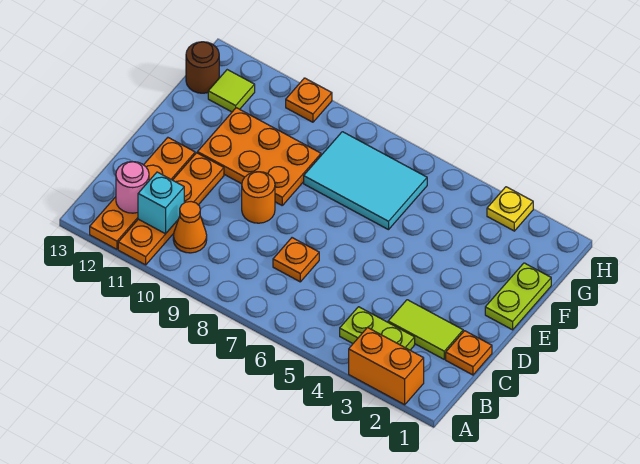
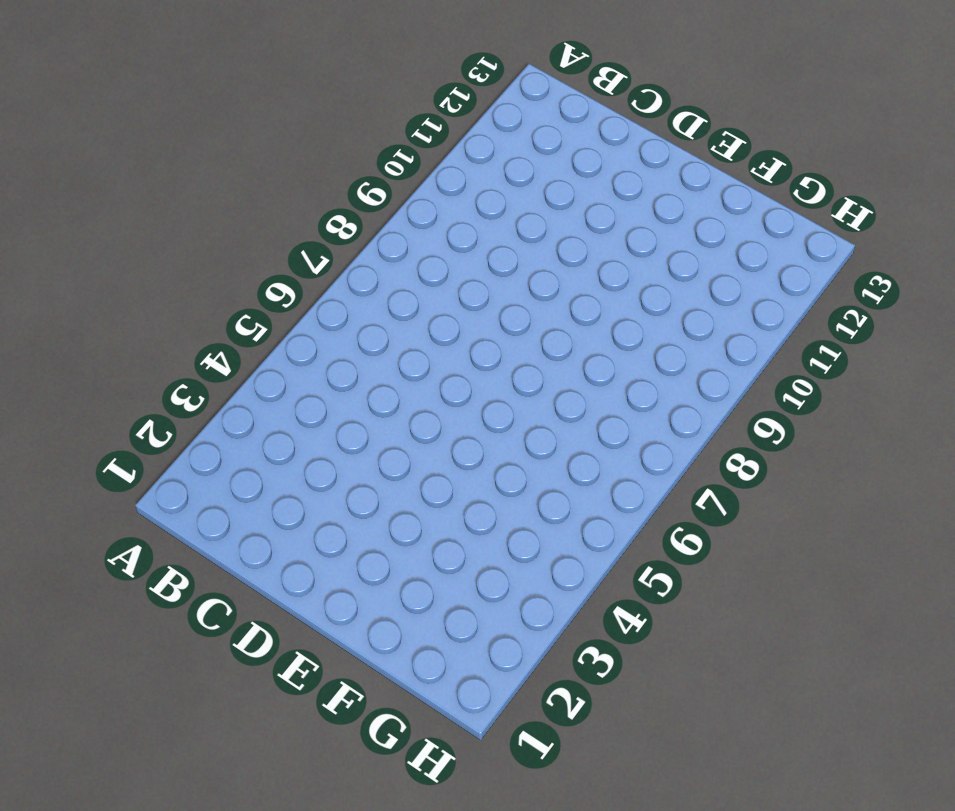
none -> orange 1x2 brick [349,327,424,405]
none -> orange 1x4 plate [118,153,224,265]
none -> orange 1x4 plate [90,138,195,249]

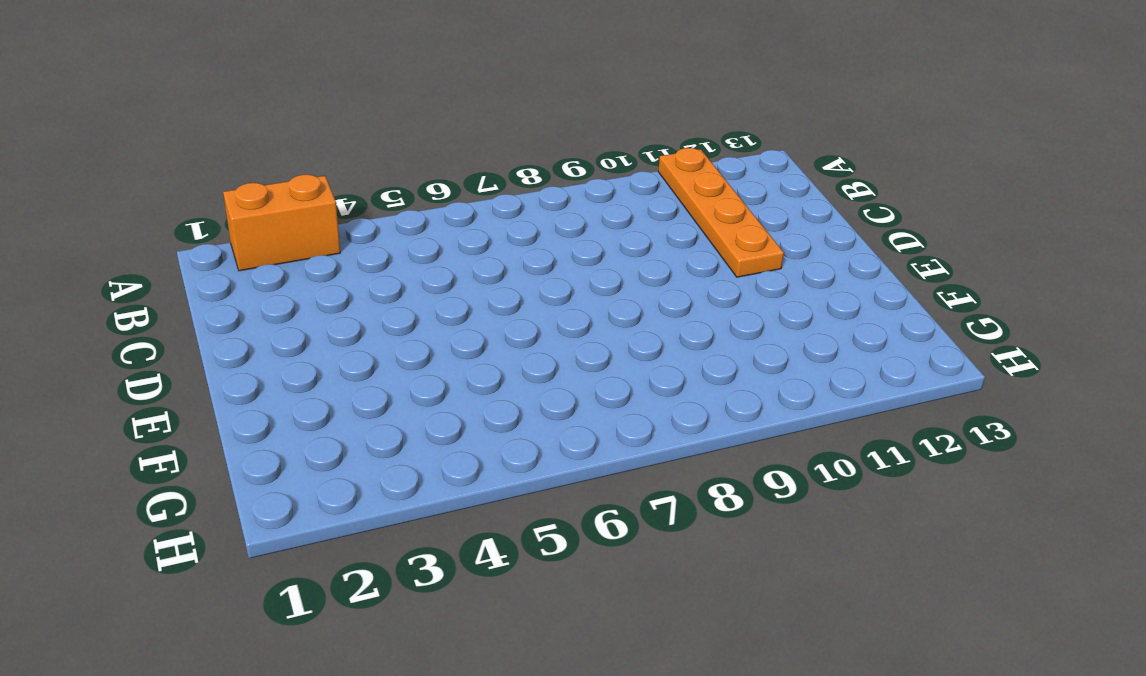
none -> orange 1x4 plate [90,138,195,249]
none -> lime 1x2 plate [340,307,415,350]
none -> orange 1x1 cone [173,202,207,253]

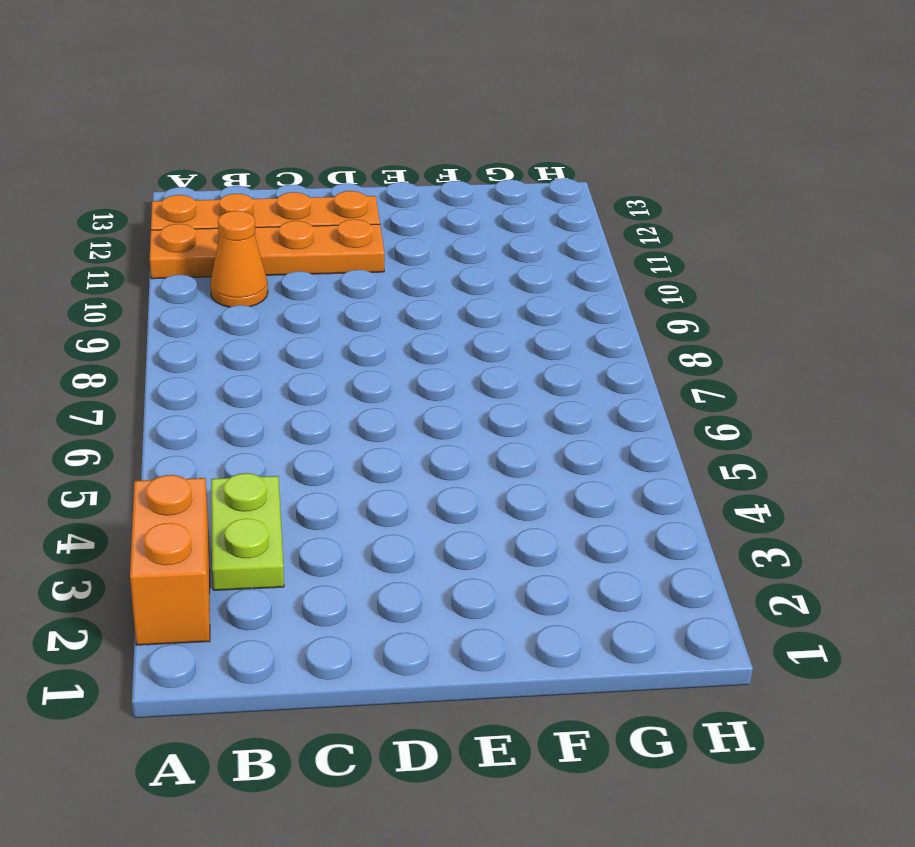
none -> orange 1x1 plate [446,331,492,375]
none -> lime 1x2 tile [388,300,463,359]
none -> orange 1x1 plate [273,238,319,282]

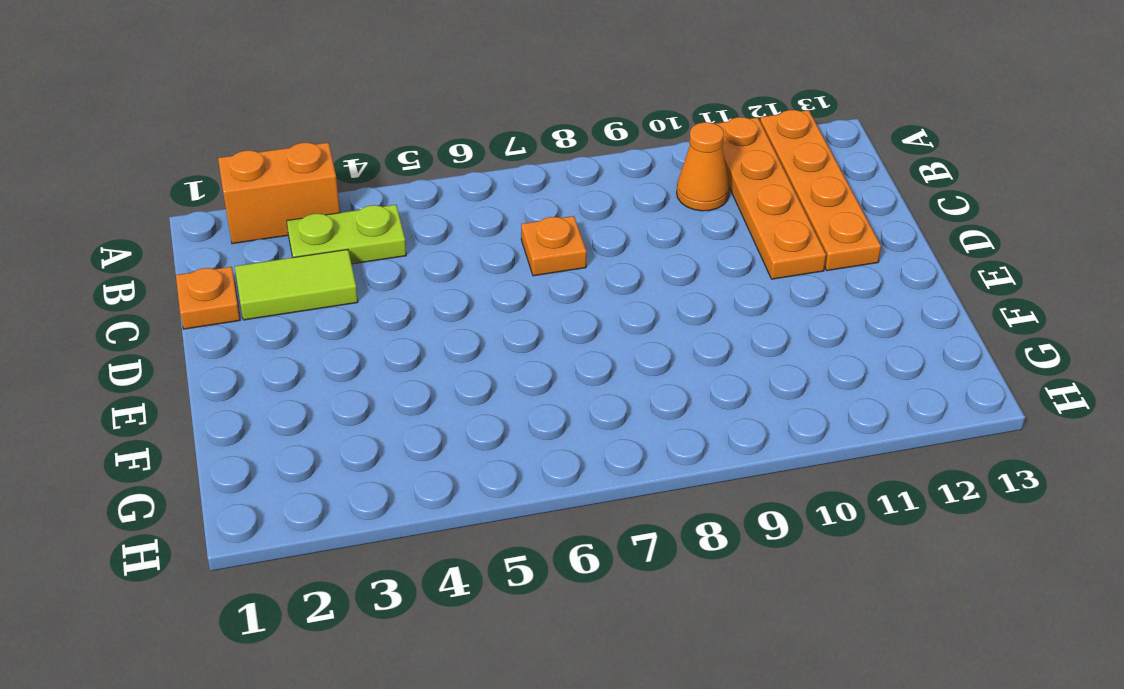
none -> orange 1x1 round brick [242,172,275,223]
none -> lime 1x2 plate [485,263,551,330]
none -> orange 2x3 plate [197,108,321,205]

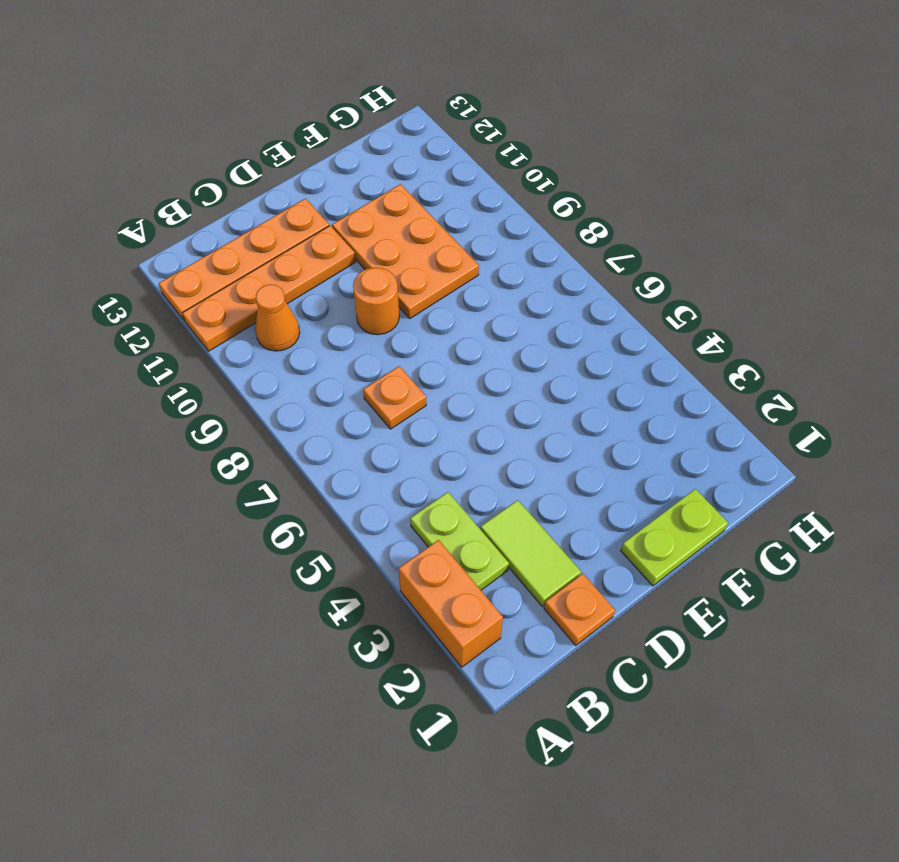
none -> cyan 2x3 tile [304,132,427,230]
none -> lime 1x1 tile [208,70,255,112]
none -> brown 1x1 round brick [186,42,219,93]

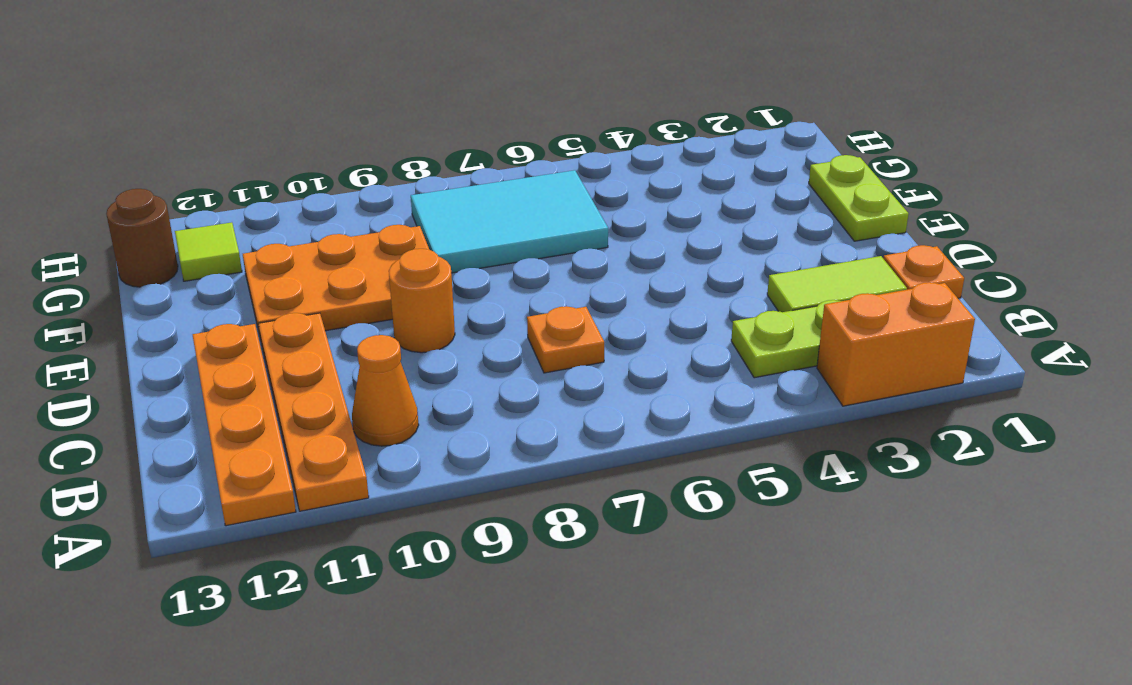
none -> yellow 1x1 plate [487,187,533,231]
none -> orange 1x1 plate [286,78,332,122]
none -> cyan 1x1 brick [138,172,184,234]

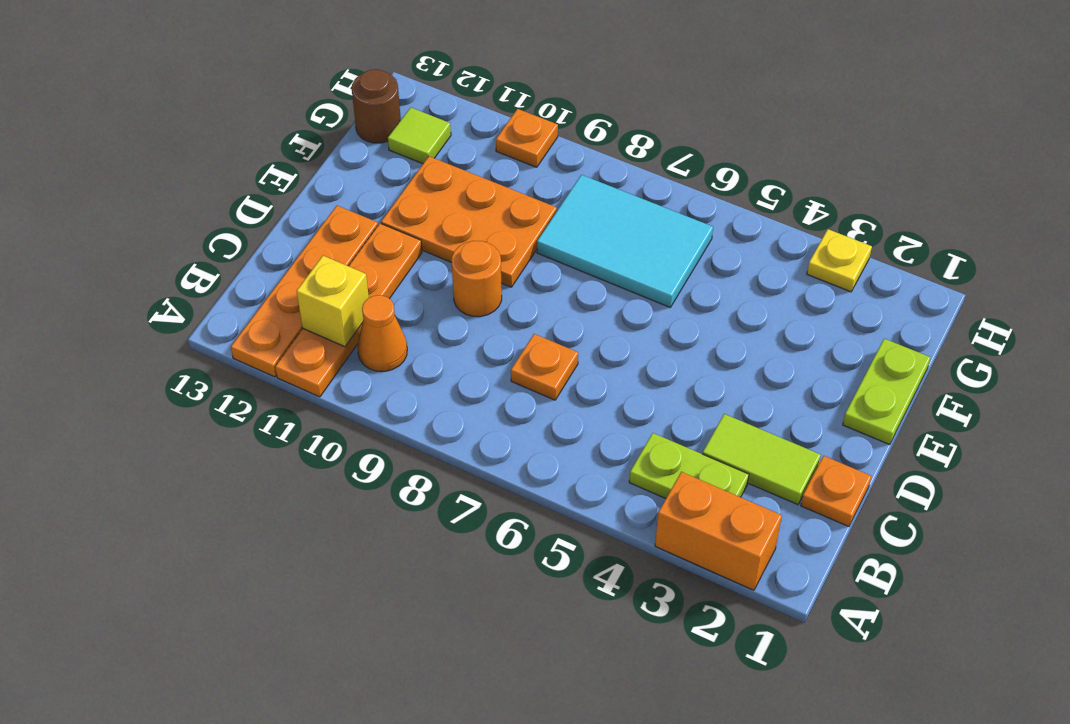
yellow 1x1 brick [297,256,369,347] -> cyan 1x1 brick [138,172,184,234]
none -> pink 1x1 round brick [116,162,149,213]

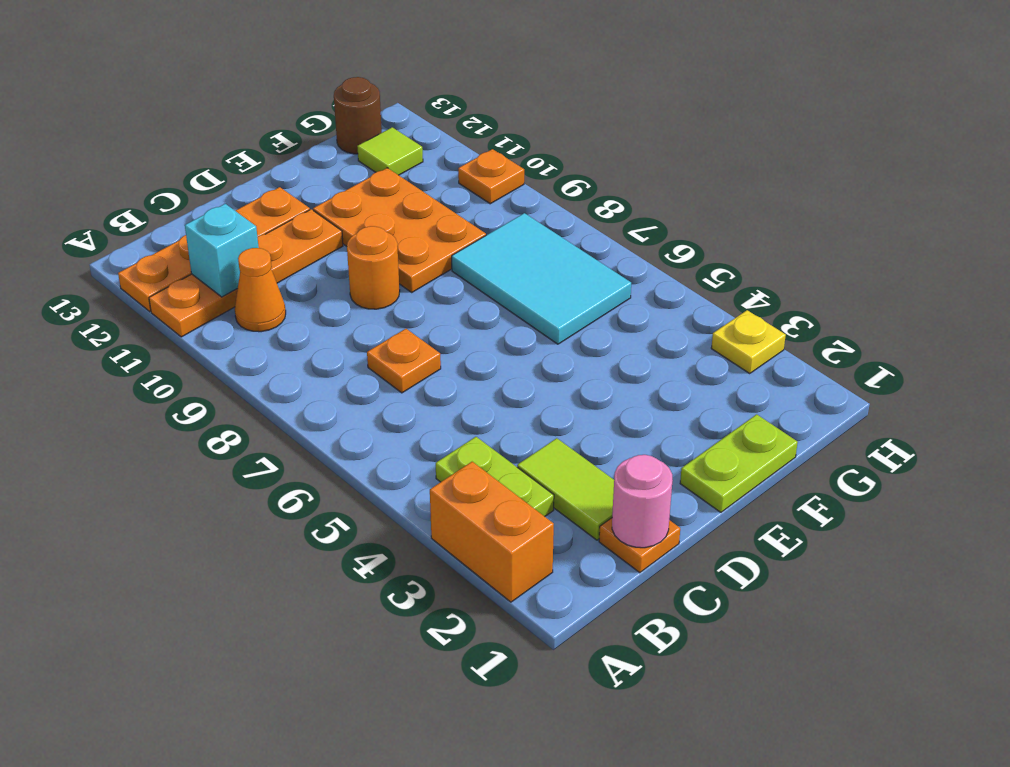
pink 1x1 round brick [612,455,673,548] -> pink 1x1 round brick moved to [116,162,149,213]

